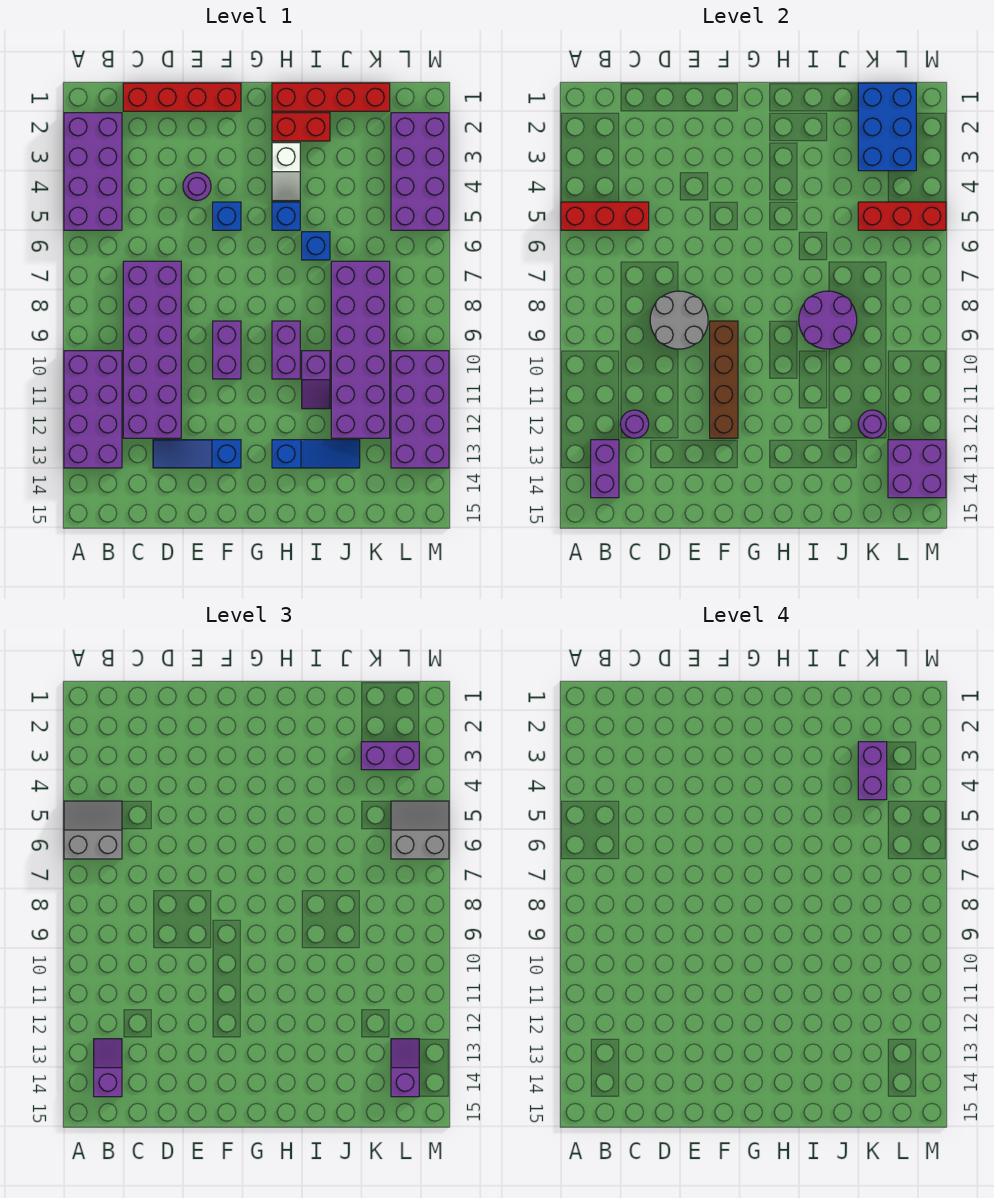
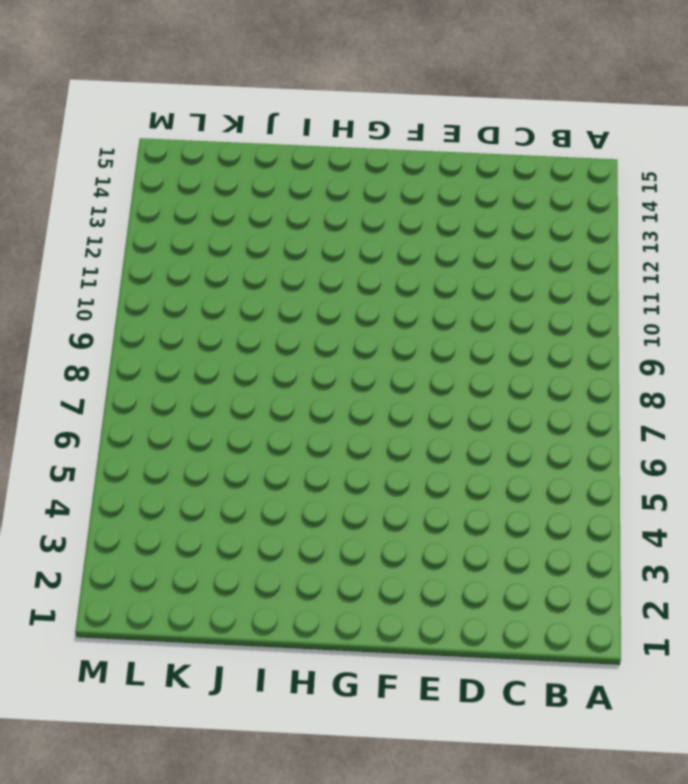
none -> purple 2x4 brick [64,113,122,230]
none -> purple 2x4 brick [64,351,122,468]
none -> red 1x4 brick [123,83,241,111]
none -> purple 2x6 brick [123,261,181,438]

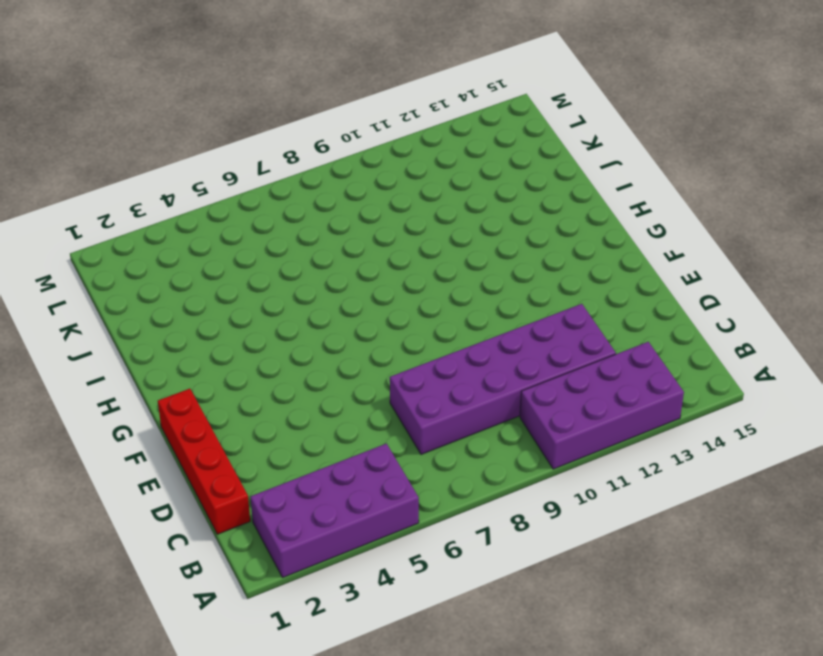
none -> blue 1x3 slope [153,440,241,468]
none -> purple 1x1 round brick [183,172,211,200]
none -> blue 1x1 brick [213,202,241,230]
none -> purple 1x2 brick [213,321,241,379]

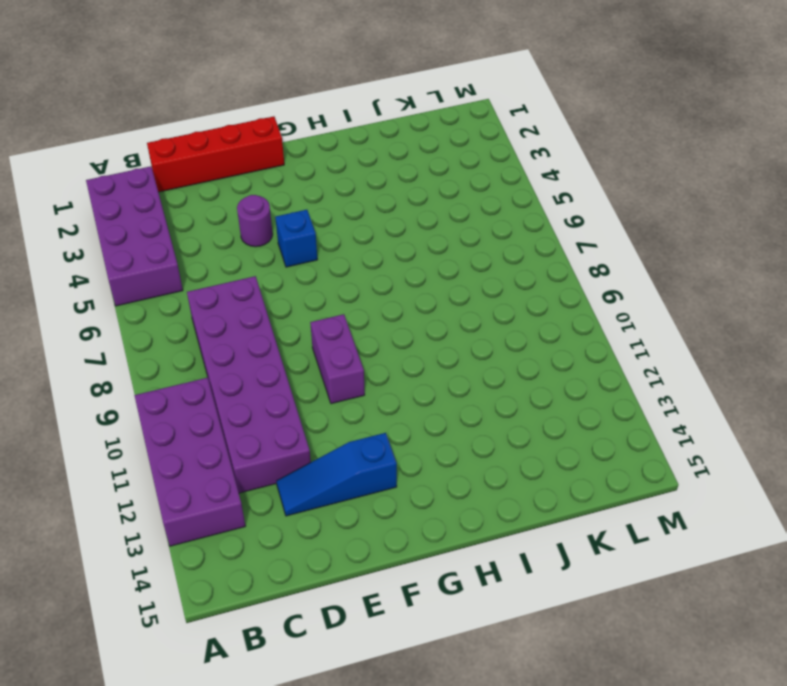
none -> red 1x4 brick [272,83,390,111]
none -> red 1x2 brick [272,113,330,141]
none -> white 1x2 slope [272,143,300,201]
none -> blue 1x1 brick [272,202,300,230]

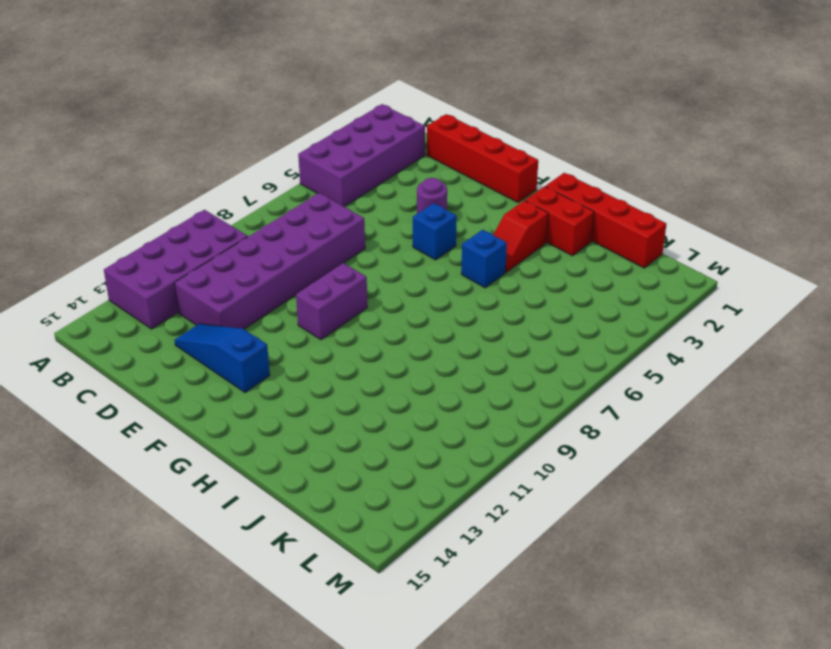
red 1x2 slope [493,201,548,272] -> white 1x2 slope [272,143,300,201]
none -> purple 1x2 brick [272,321,300,379]
none -> blue 1x3 slope [272,440,360,468]
none -> blue 1x1 brick [302,232,330,260]
none -> purple 1x2 slope [302,351,330,409]

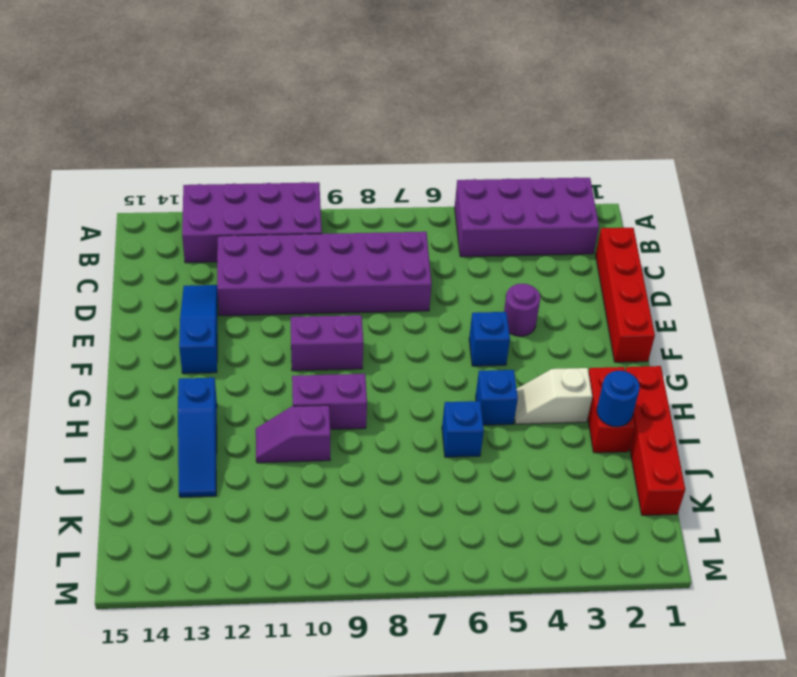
blue 1x1 round brick [597,371,640,427] -> none
none -> purple 2x6 brick [331,261,390,438]
none -> purple 2x4 brick [391,113,449,230]
none -> purple 2x4 brick [391,351,449,468]
none -> red 1x3 brick [561,202,649,230]

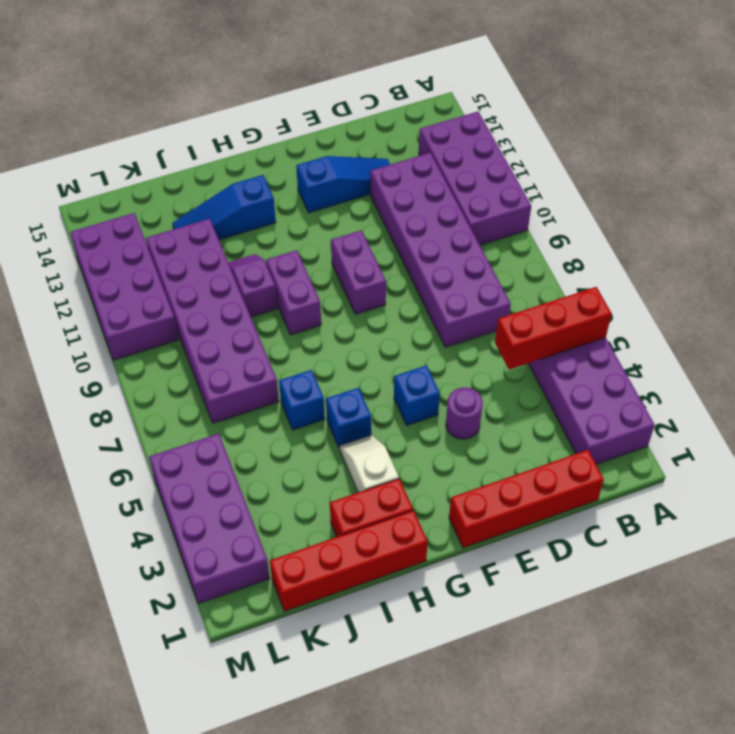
none -> purple 1x2 brick [591,440,619,498]
none -> purple 1x1 round brick [620,410,649,438]
none -> grey 2x2 round brick [650,291,708,349]
none -> brown 1x4 brick [710,321,738,438]

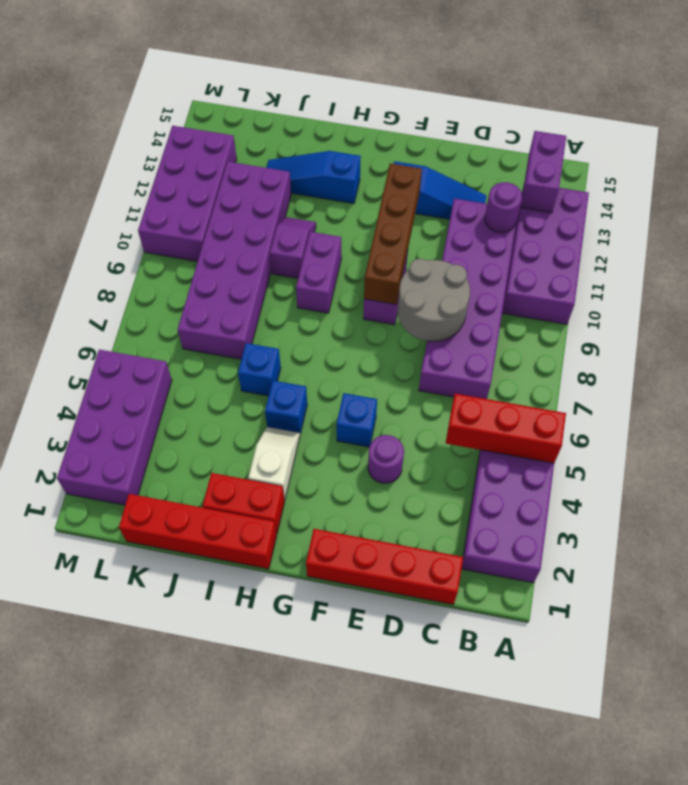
none -> purple 2x2 round brick [799,291,857,349]
none -> blue 2x3 brick [858,83,916,171]
none -> red 1x3 brick [858,202,946,230]
none -> purple 1x1 round brick [858,410,886,438]

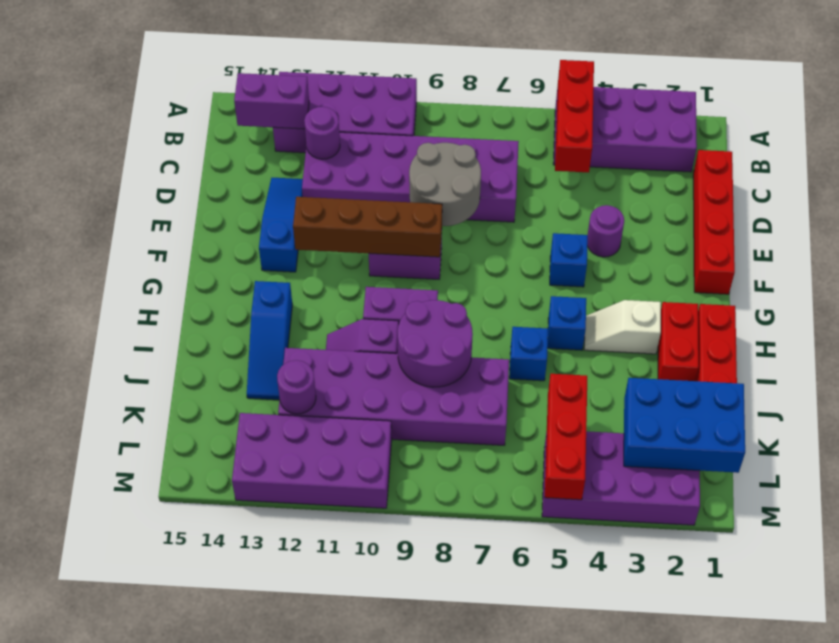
none -> purple 2x2 brick [888,440,946,498]
none -> grey 2x2 slope [64,801,122,859]
none -> purple 1x2 slope [94,1039,122,1097]
none -> purple 1x2 brick [361,742,419,770]

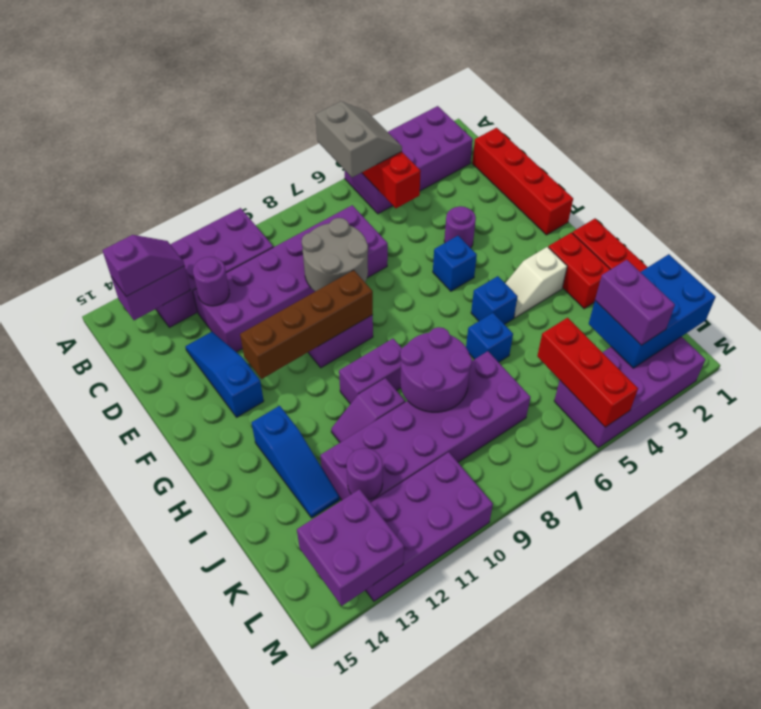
none -> grey 2x2 slope [391,801,449,859]
none -> purple 1x2 slope [391,1039,419,1097]
none -> purple 1x2 brick [858,742,887,800]

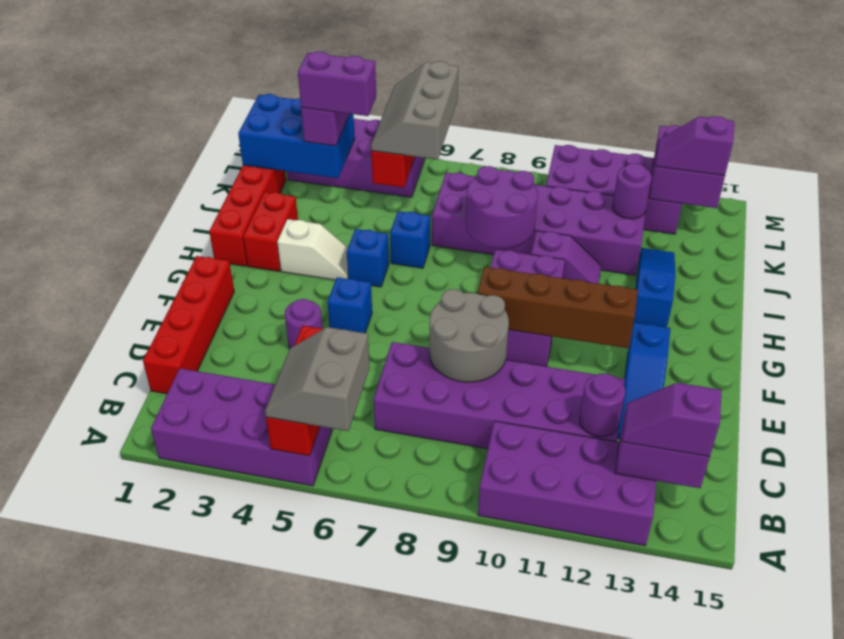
grey 2x3 slope [371,61,459,160] -> grey 2x2 slope [391,801,449,859]

